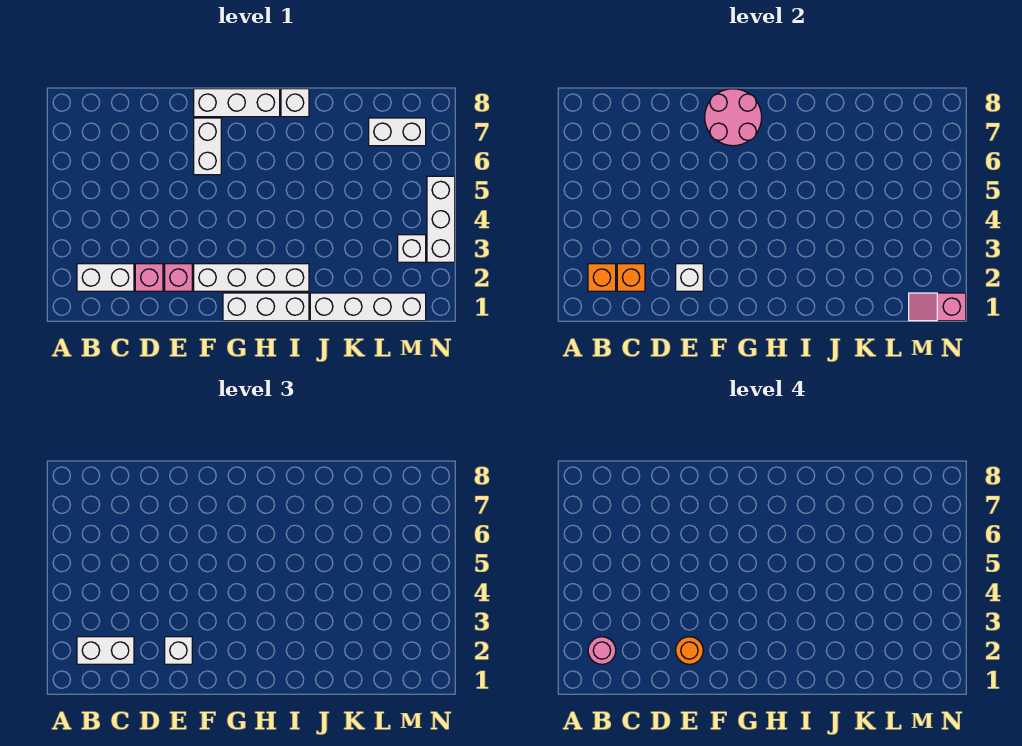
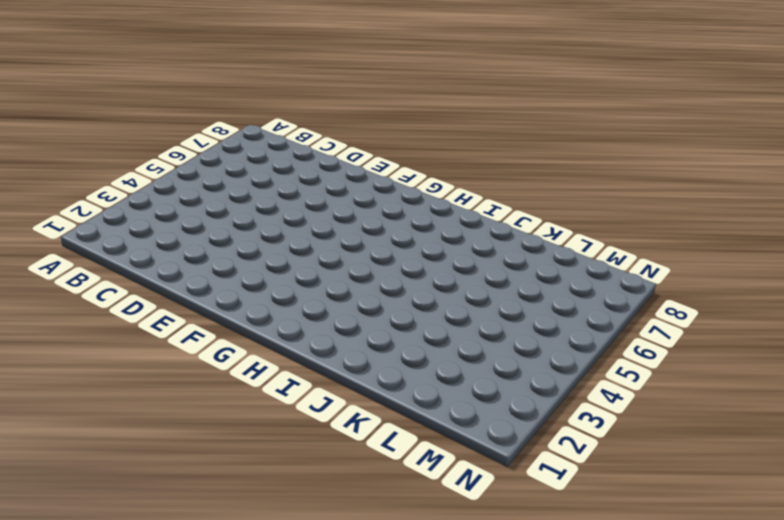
none -> white 1x2 brick [77,264,134,291]
none -> pink 1x1 brick [135,264,163,291]
none -> pink 1x1 brick [165,264,192,291]

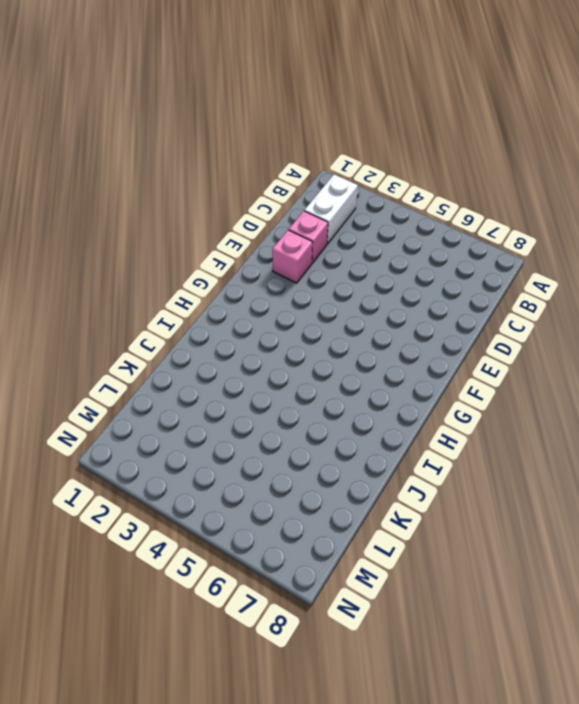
none -> white 1x4 brick [194,264,309,291]
none -> white 1x2 brick [194,118,221,175]
none -> white 1x3 brick [194,89,280,117]

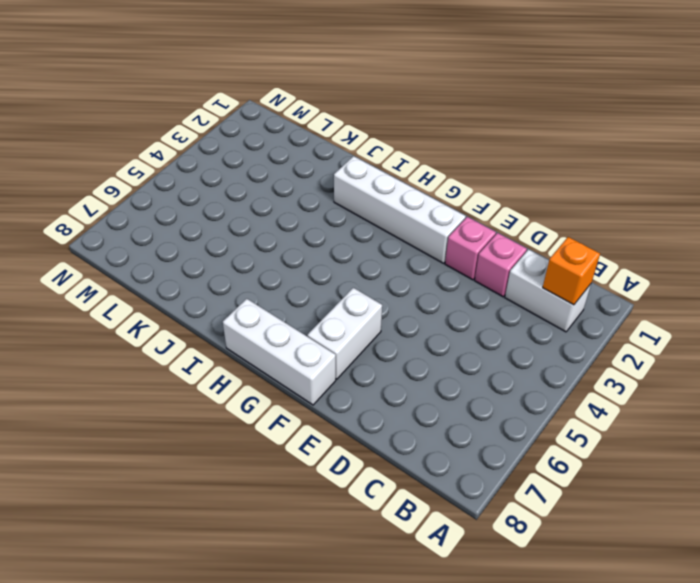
none -> white 1x3 brick [223,293,309,321]
none -> white 1x1 brick [281,89,309,117]
none -> white 1x4 brick [310,293,426,321]

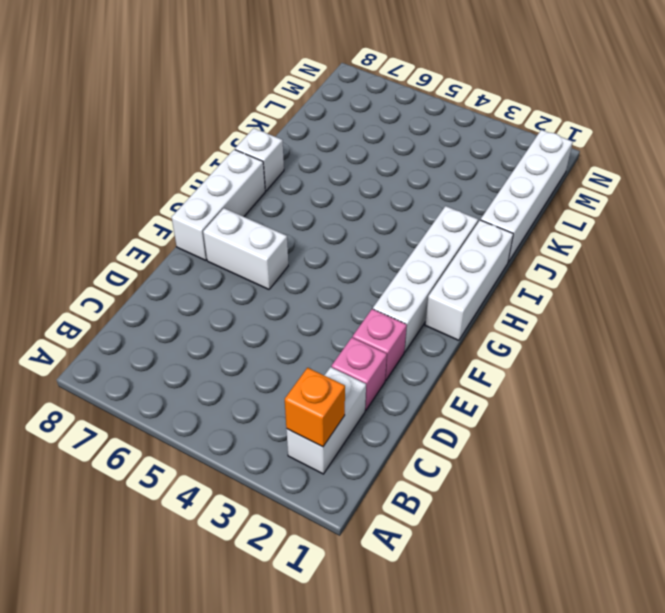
none -> white 1x2 brick [369,118,426,146]
none -> white 1x1 brick [398,235,426,262]
none -> white 1x3 brick [427,176,455,262]

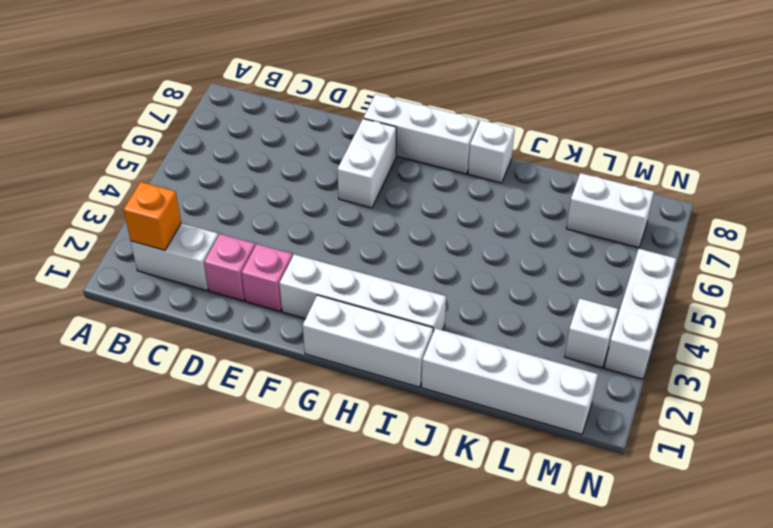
none -> orange 1x1 brick [617,264,645,291]
none -> white 1x1 brick [676,264,703,291]
none -> pink 2x2 round brick [705,89,762,146]

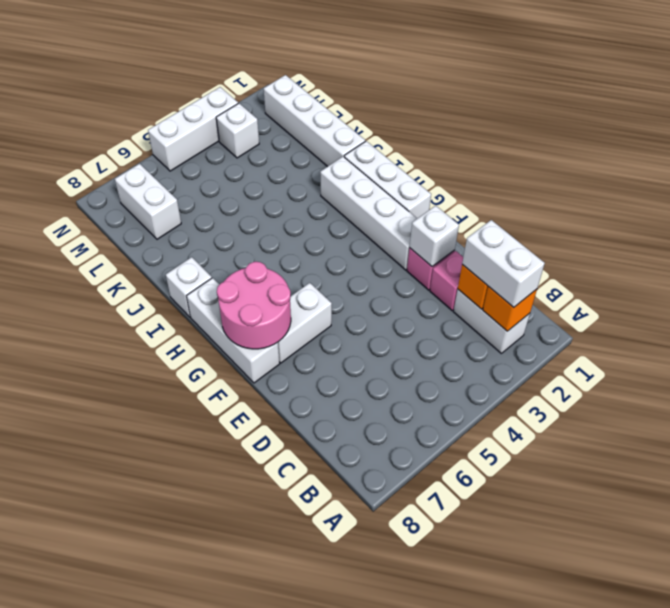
none -> pink 1x2 slope [909,293,966,321]
none -> white 1x1 brick [165,637,192,664]
none -> pink 1x1 round brick [588,637,616,664]

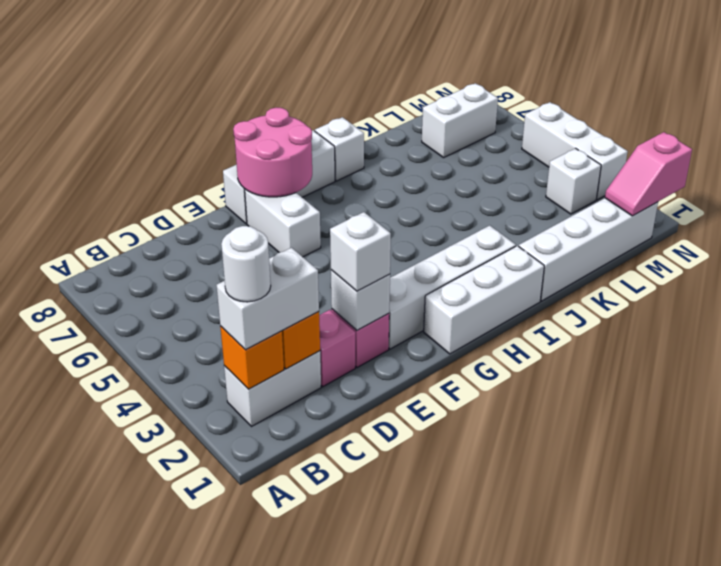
white 1x1 round brick [221,226,271,302] -> pink 1x1 round brick [588,637,616,664]
none -> orange 1x1 round brick [676,637,703,664]

